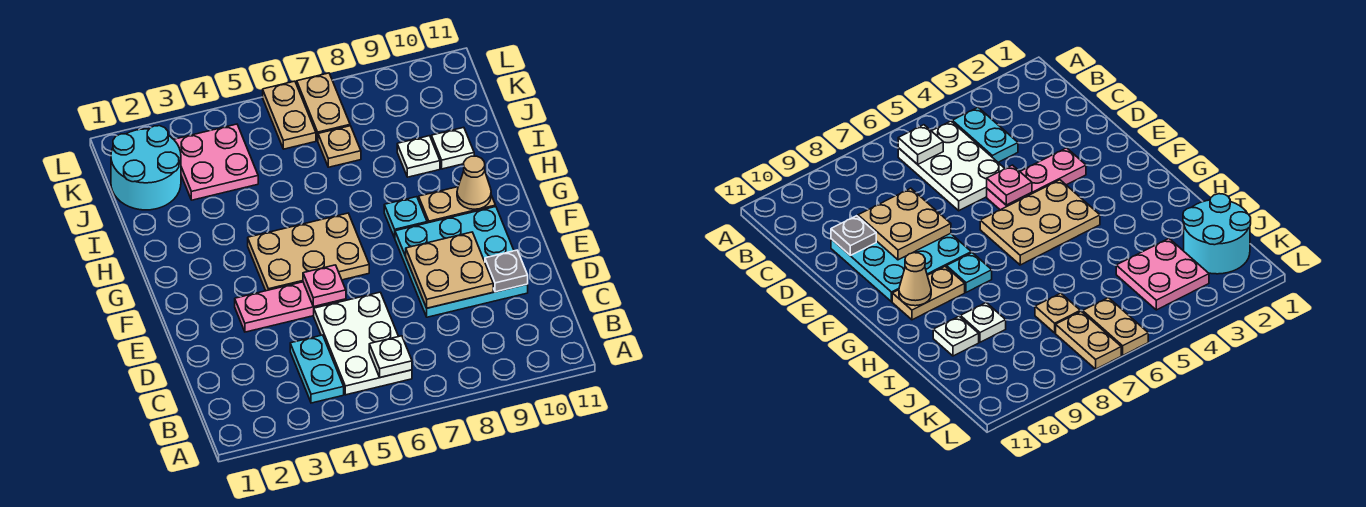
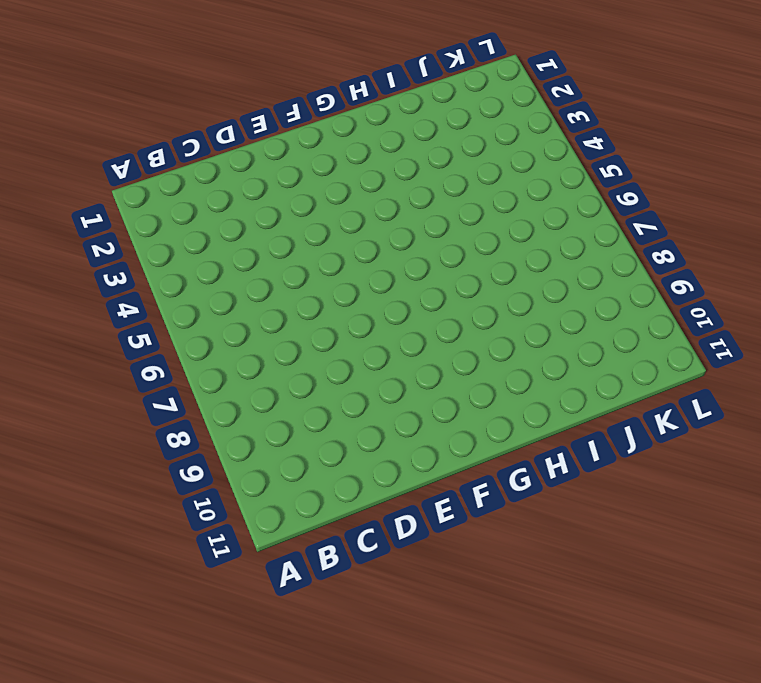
none -> cyan 1x2 plate [290,335,344,403]
none -> white 2x3 plate [314,292,412,395]
none -> cyan 3x3 plate [395,207,528,317]

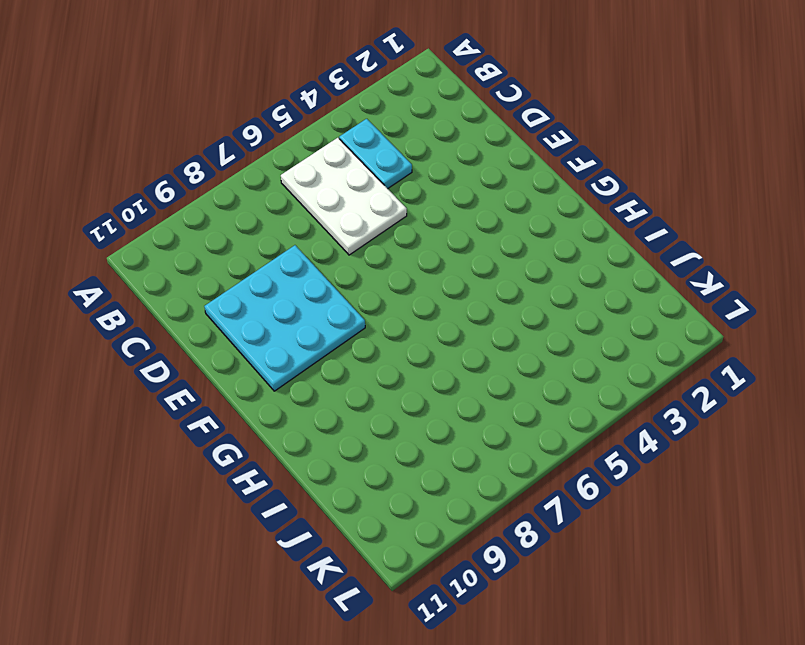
none -> pink 1x3 plate [235,282,346,332]
none -> tan 2x3 plate [248,213,369,291]
none -> cyan 1x1 plate [384,197,427,238]

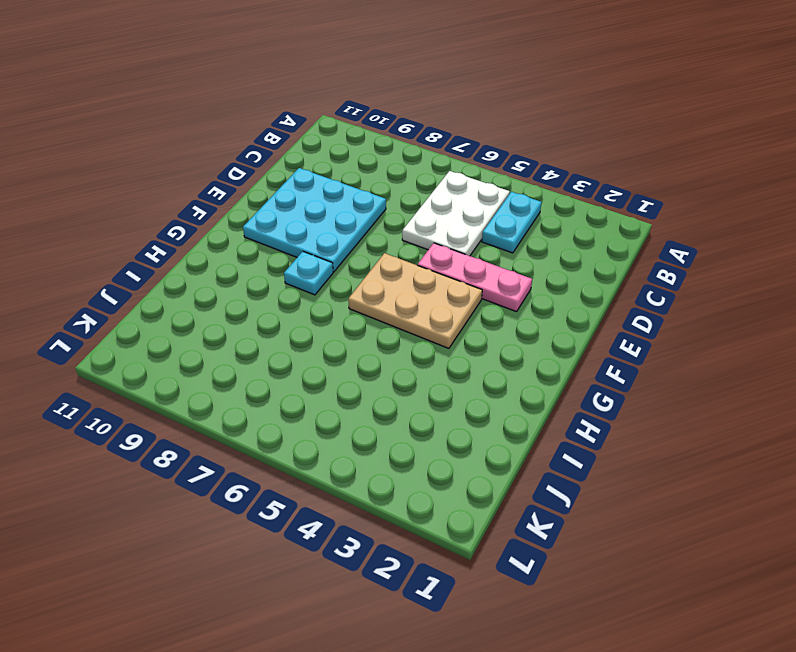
none -> tan 1x2 plate [419,187,496,223]
none -> white 1x1 plate [397,136,440,177]
none -> white 1x1 plate [431,127,474,169]

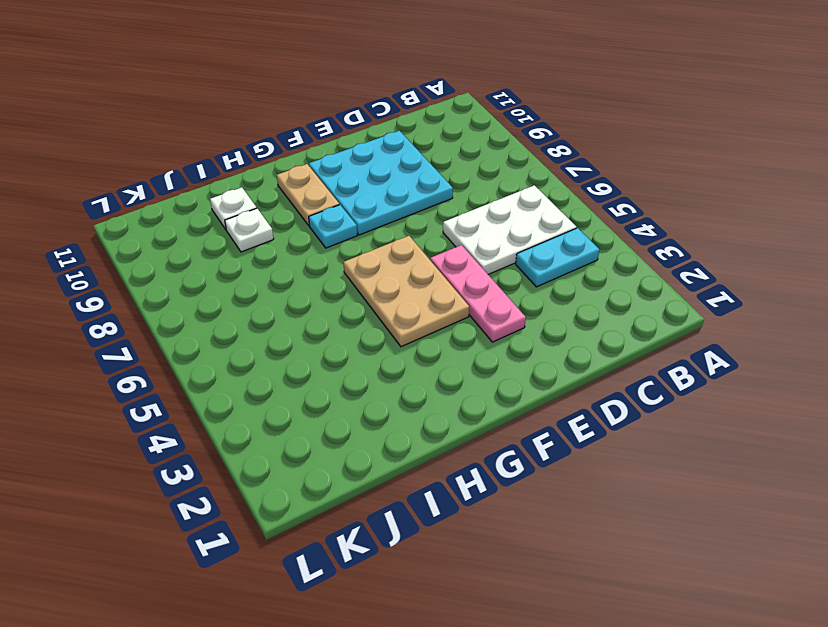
none -> cyan 2x2 round brick [111,126,181,210]
none -> pink 2x2 plate [174,124,258,200]
none -> tan 1x1 plate [318,126,361,167]

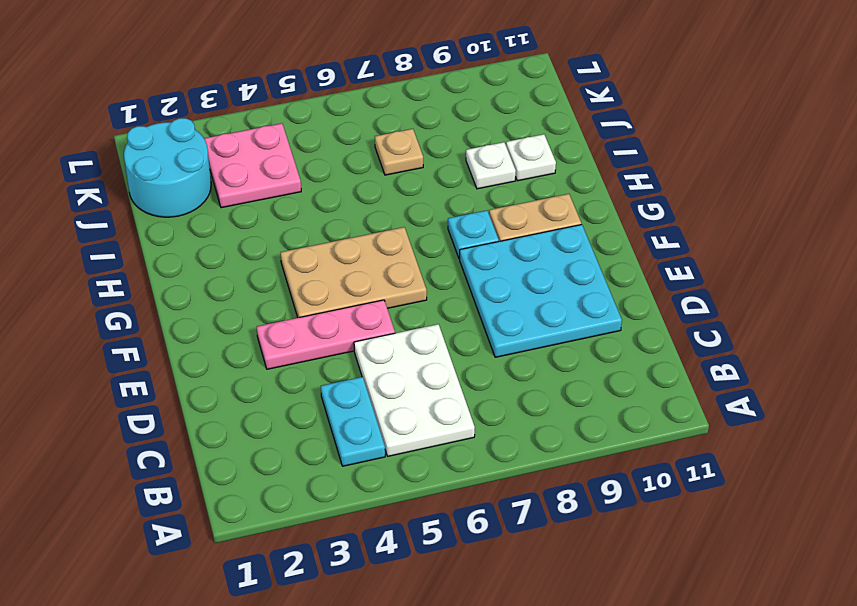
none -> tan 1x2 plate [263,81,316,149]
none -> tan 1x2 plate [297,73,350,141]
none -> white 1x1 plate [369,336,412,377]

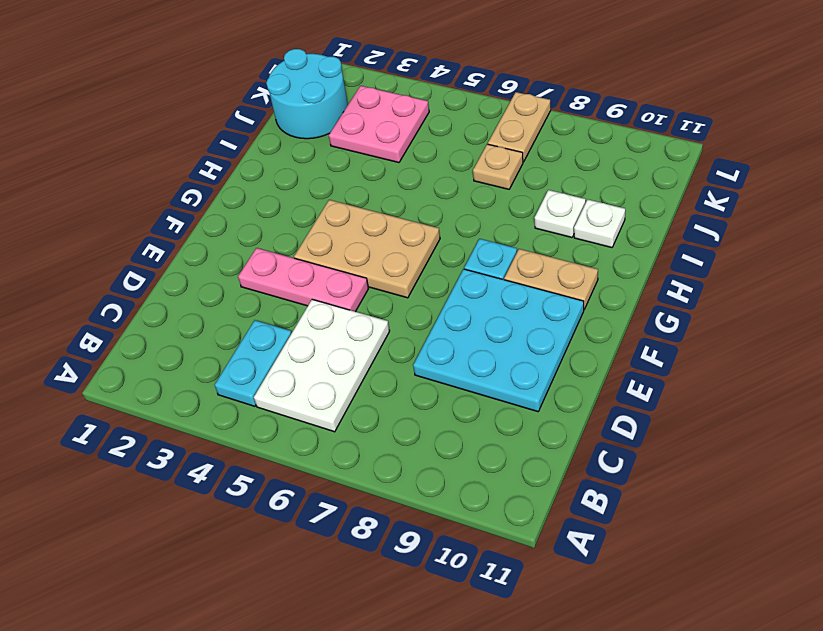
none -> tan 1x2 plate [263,81,316,149]
none -> white 1x1 plate [369,336,412,377]
none -> tan 2x2 plate [406,232,493,308]

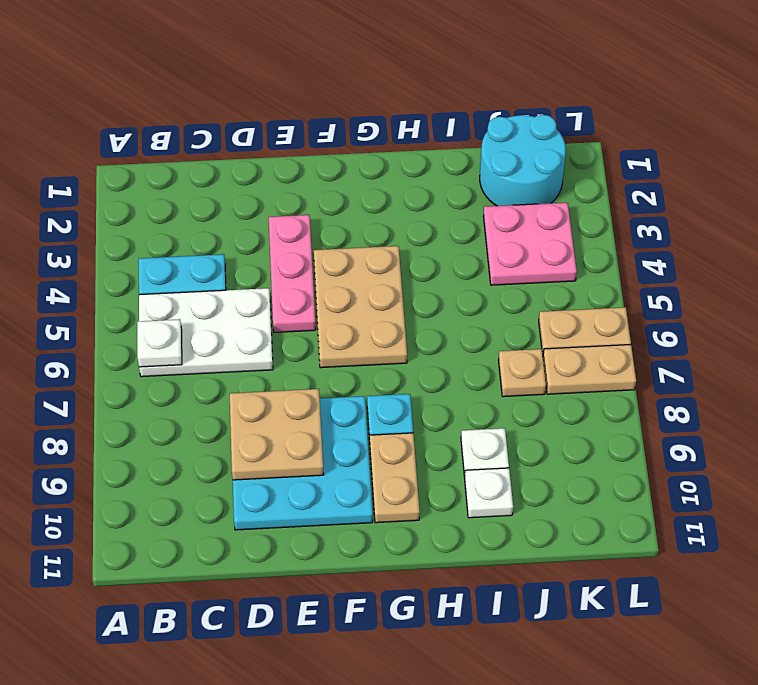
none -> grey 1x1 plate [485,250,528,292]
none -> pink 1x1 plate [303,265,346,307]
none -> tan 1x1 cone [457,156,491,209]

